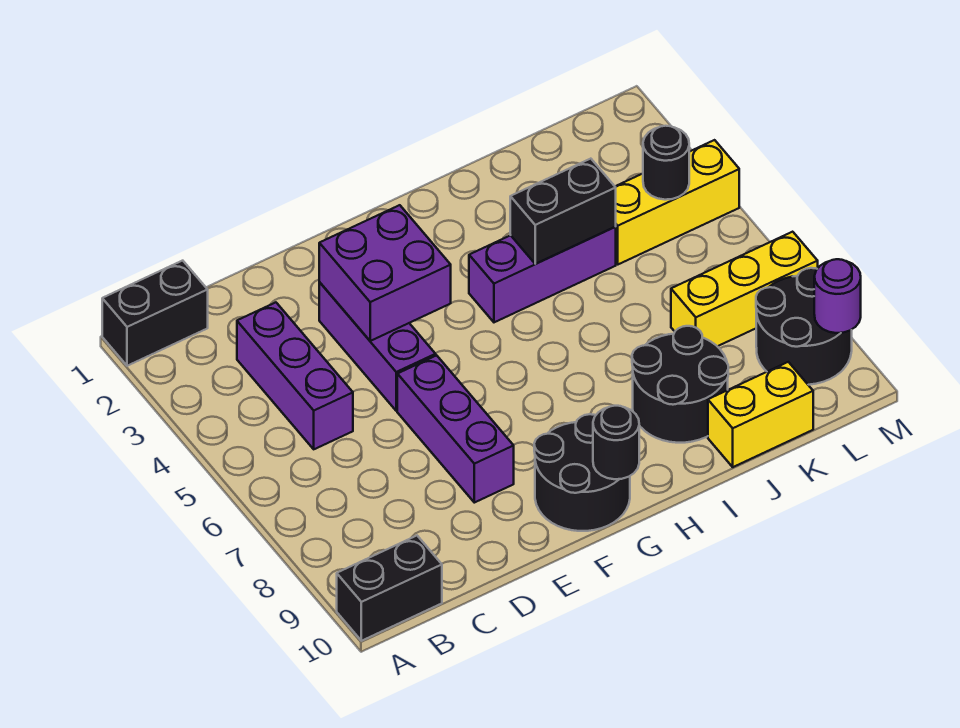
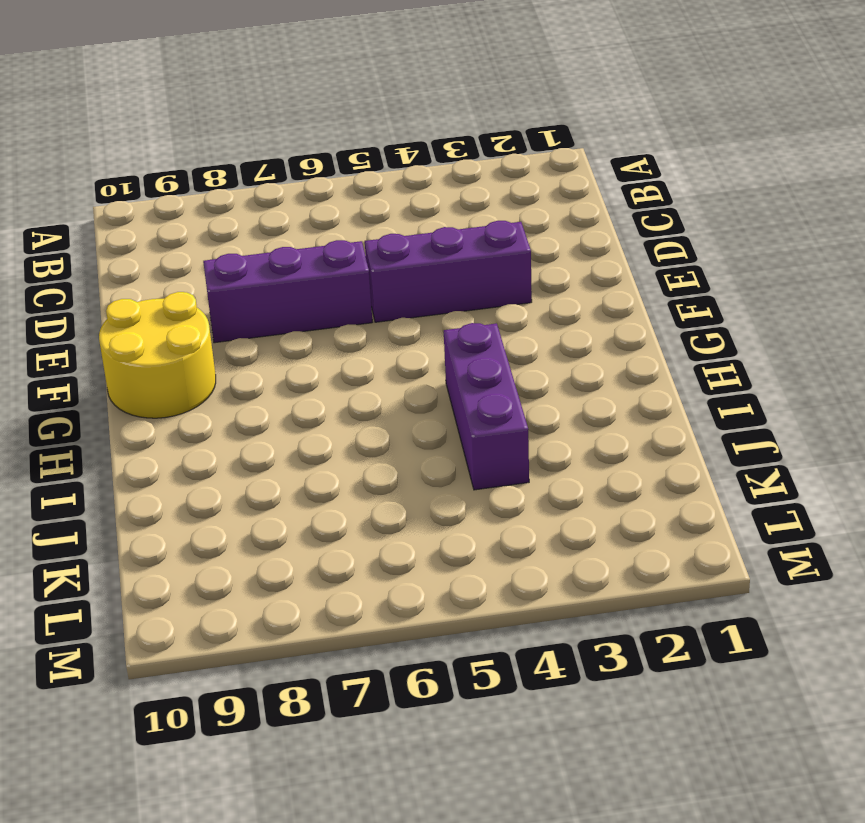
yellow 2x2 round brick [99,292,216,418] -> black 2x2 round brick [534,414,630,531]
none -> black 1x2 brick [102,261,208,366]
none -> black 1x2 brick [337,536,442,641]
none -> purple 1x3 brick [237,302,353,449]

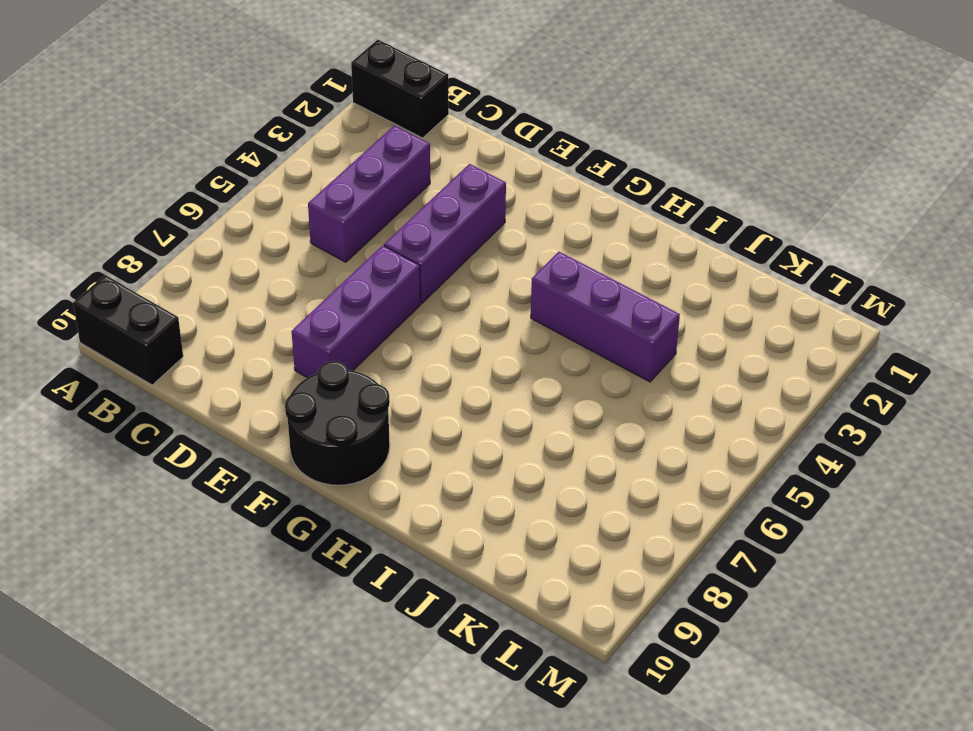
none -> black 2x2 round brick [632,326,728,443]
none -> yellow 1x2 brick [708,362,813,467]
none -> yellow 1x3 brick [615,140,739,264]

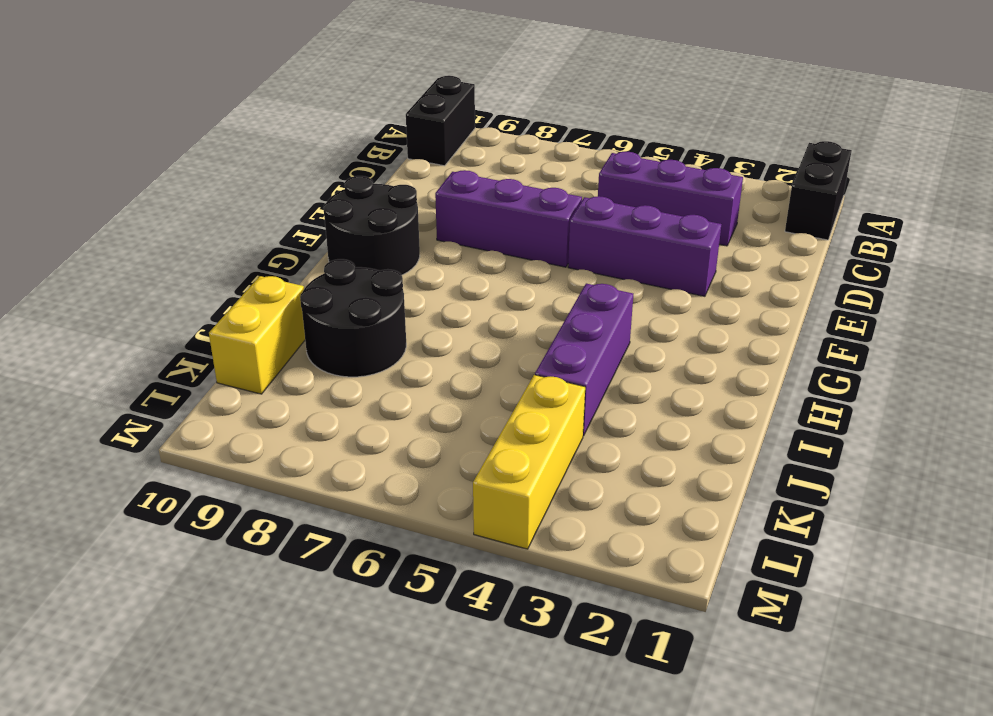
none -> yellow 1x3 brick [671,232,818,346]
none -> black 2x2 round brick [756,268,852,385]
none -> purple 2x2 brick [319,205,451,341]

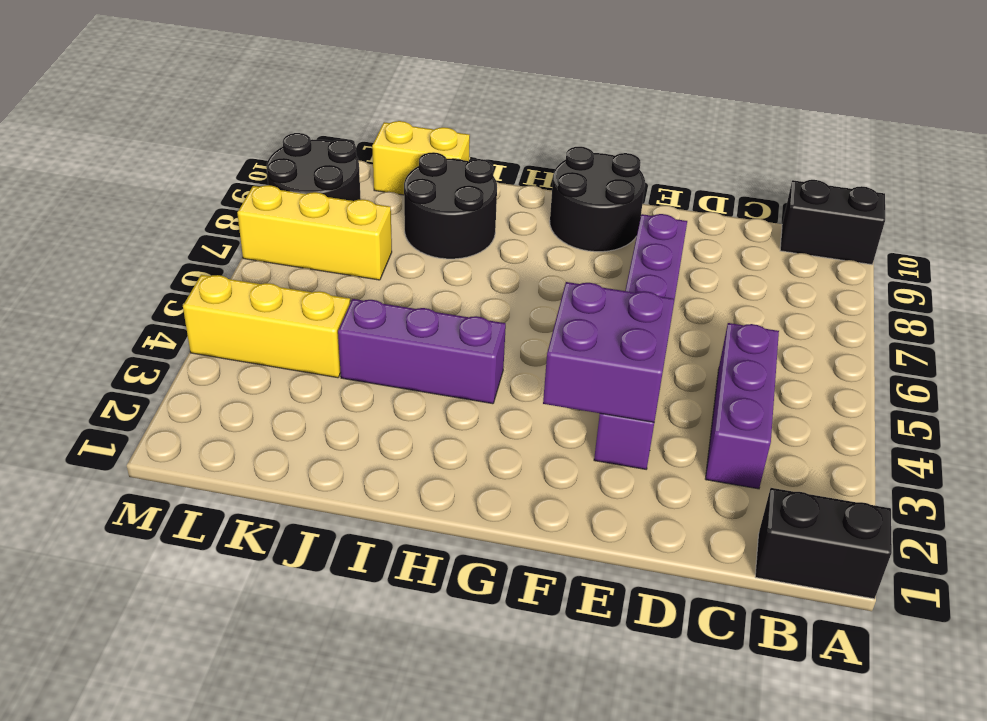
none -> black 1x1 round brick [593,406,639,479]
none -> black 1x2 brick [510,159,616,264]
none -> black 1x1 round brick [643,126,689,200]

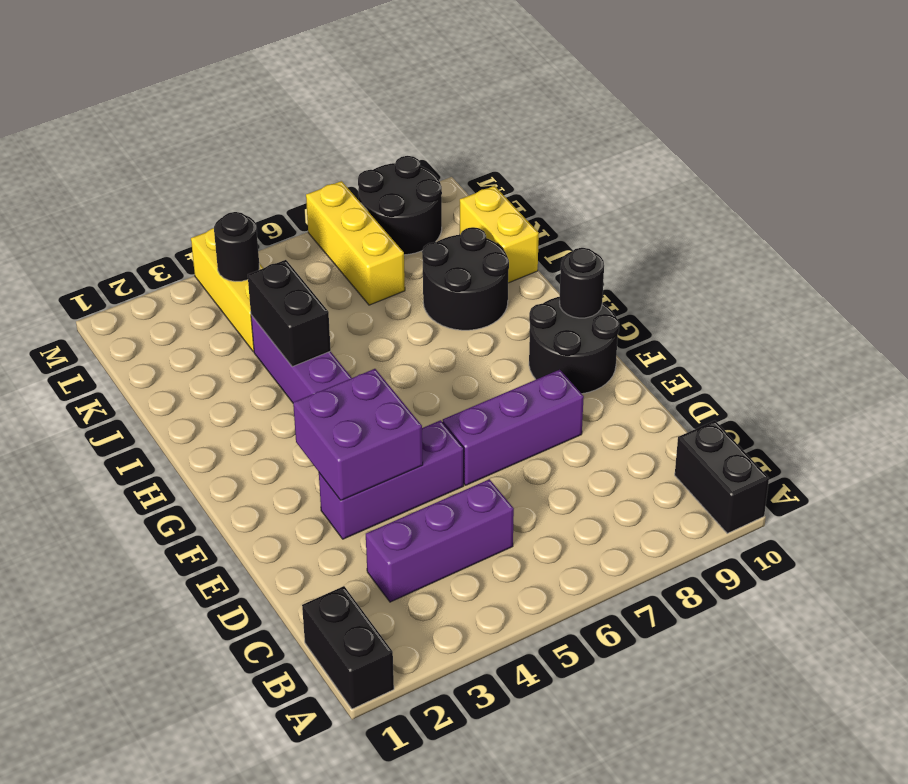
none -> purple 1x1 round brick [814,259,861,333]

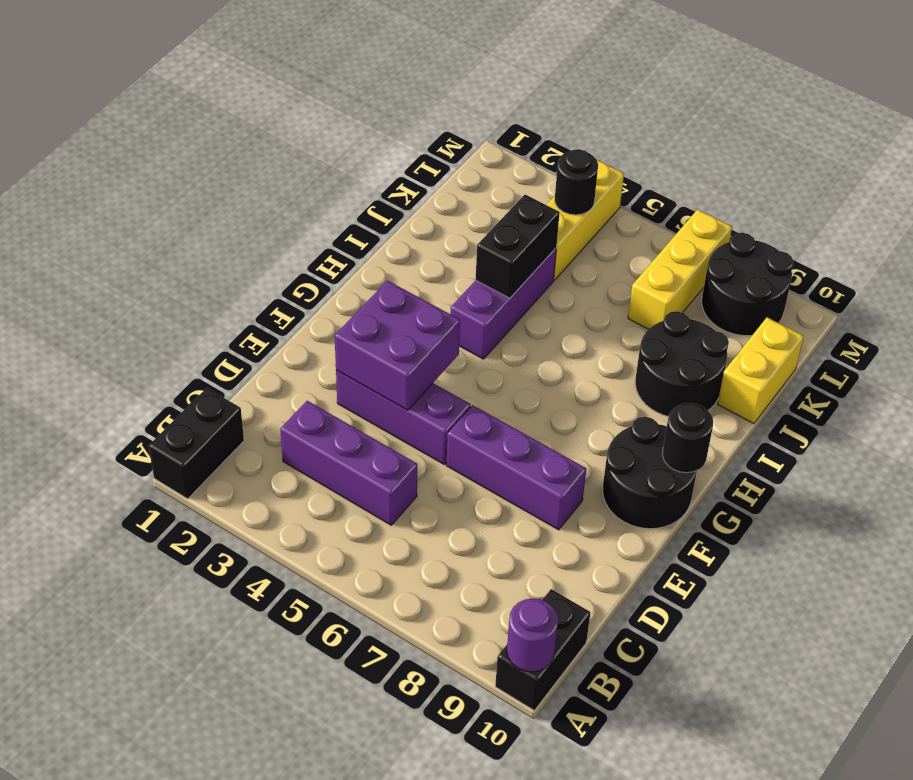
purple 1x1 round brick [507,598,558,672] -> purple 1x1 round brick moved to [814,259,861,333]

